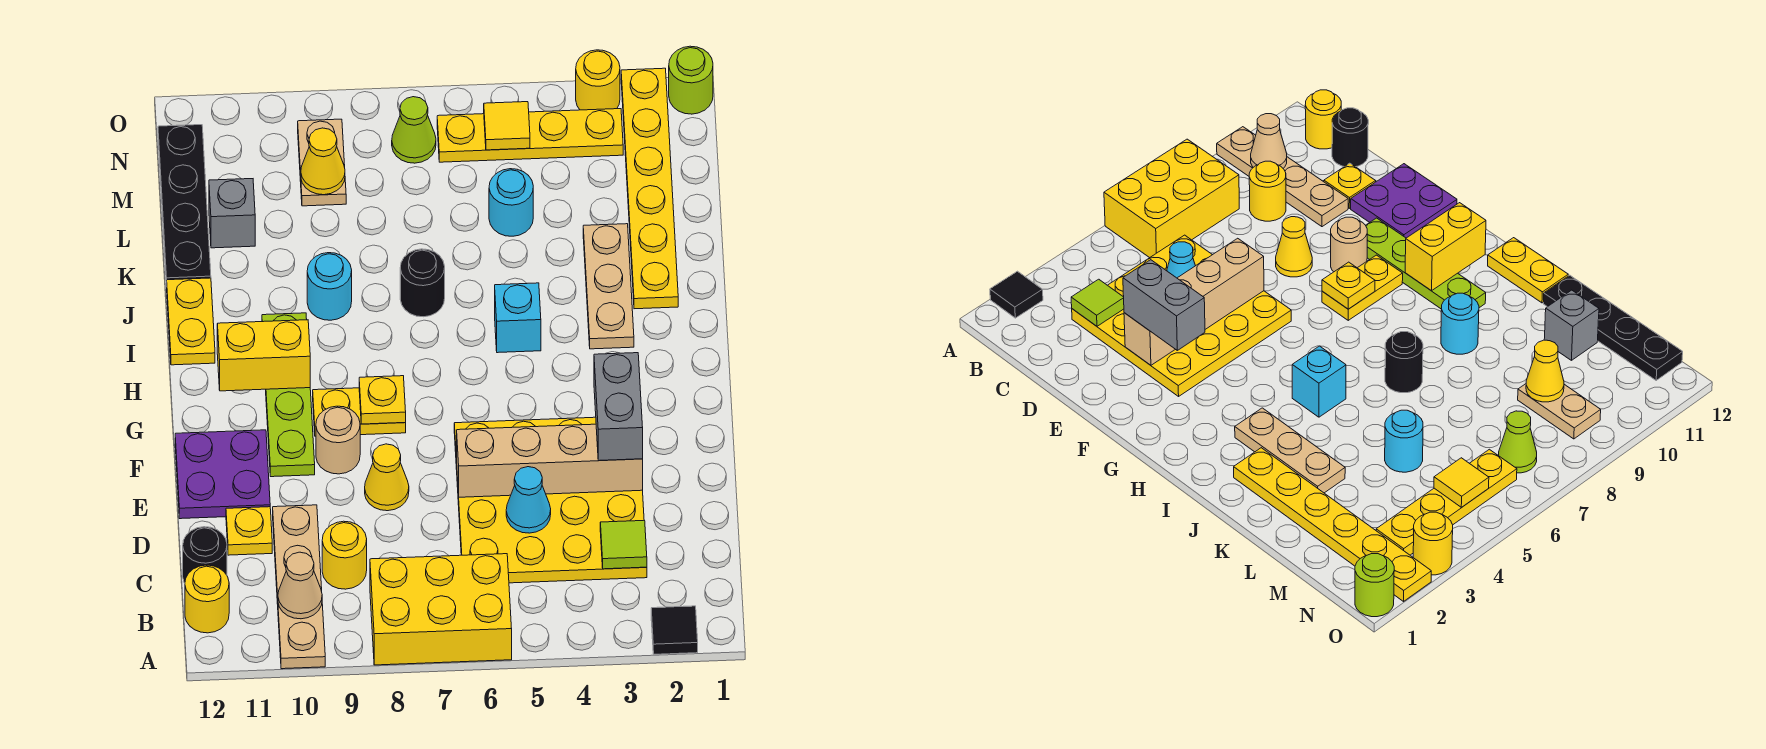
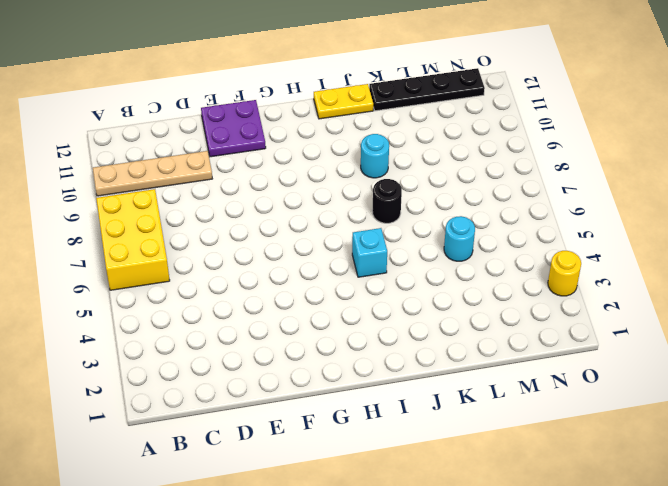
none -> black 1x1 tile [651,606,698,654]
none -> yellow 1x1 round brick [185,565,229,633]
none -> yellow 4x4 plate [454,417,647,583]
none -> yellow 1x1 round brick [322,521,367,589]

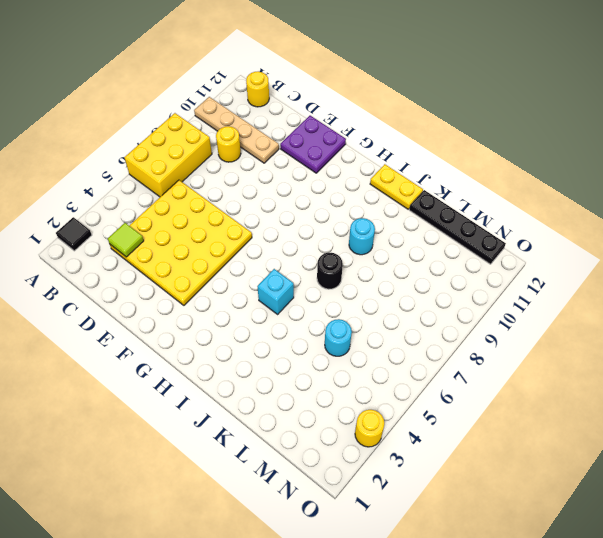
none -> black 1x1 round brick [183,527,227,583]
none -> yellow 1x1 plate [226,507,272,555]
none -> yellow 1x1 cone [365,444,409,511]
none -> tan 1x1 round brick [316,406,360,474]

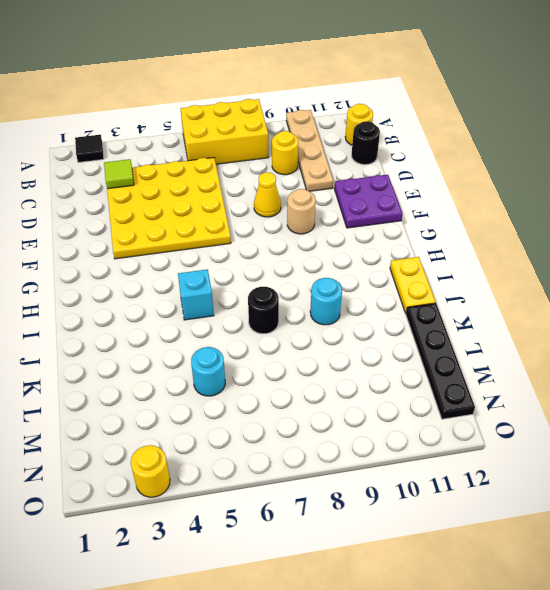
none -> yellow 1x1 plate [226,507,272,555]
none -> lime 1x4 plate [262,313,315,477]
none -> yellow 1x2 plate [313,388,406,436]
none -> tan 1x3 plate [583,224,634,349]

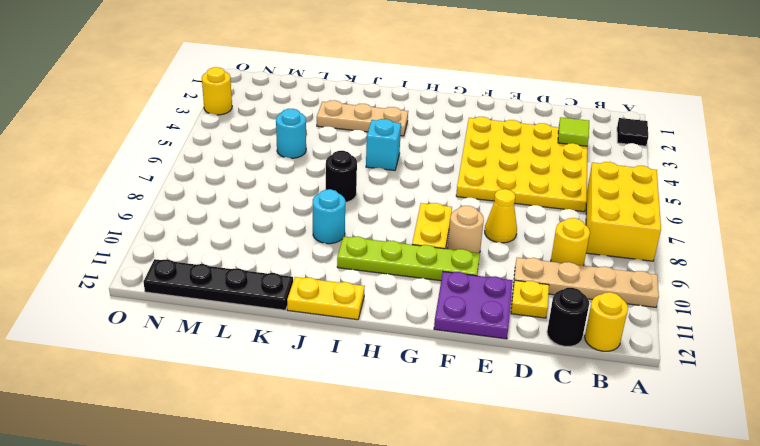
none -> yellow 1x6 plate [621,68,678,309]
none -> grey 1x1 brick [209,179,255,248]
none -> tan 1x2 plate [298,119,346,206]
none -> yellow 1x4 plate [437,109,623,162]

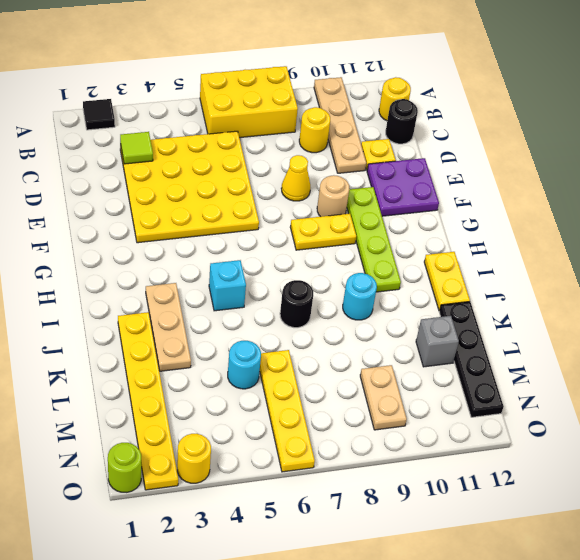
yellow 1x4 plate [260,350,315,472] -> yellow 1x4 plate turned to [437,109,623,162]
none -> lime 1x1 cone [392,97,436,163]
none -> tan 1x1 cone [278,552,322,619]
none -> cyan 1x1 cone [506,467,551,533]
none -> tan 1x4 brick [457,424,643,497]

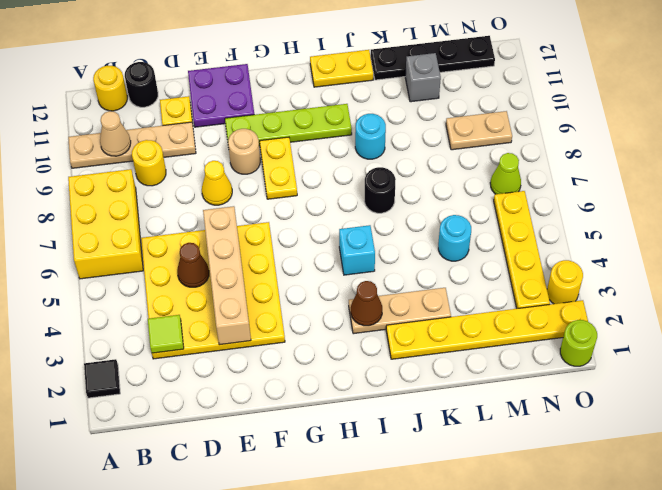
brown 1x1 cone [177,243,209,287] -> cyan 1x1 cone [506,467,551,533]
brown 1x1 cone [351,281,382,326] -> none
none -> yellow 1x1 plate [359,376,406,424]
none -> yellow 1x2 brick [217,320,310,391]
none -> yellow 1x1 cone [301,128,345,195]
none -> yellow 1x1 tile [484,102,530,150]

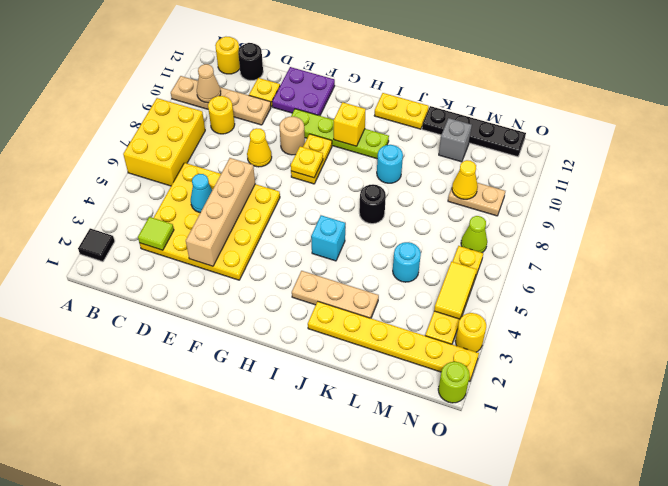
yellow 1x1 brick [334,102,366,146] -> yellow 1x2 brick [217,320,310,391]
yellow 1x2 tile [434,262,477,319] -> yellow 1x1 tile [484,102,530,150]
none -> grey 1x2 brick [594,353,643,461]

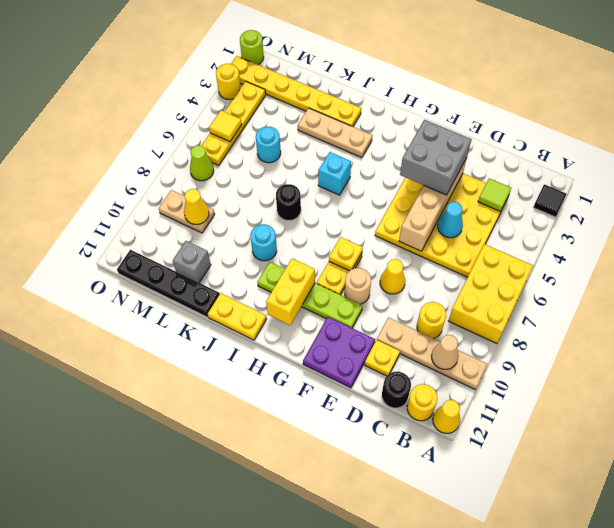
yellow 1x1 cone [433,400,460,433] -> none
grey 2x2 brick [400,120,472,195] -> grey 1x2 brick [594,353,643,461]

